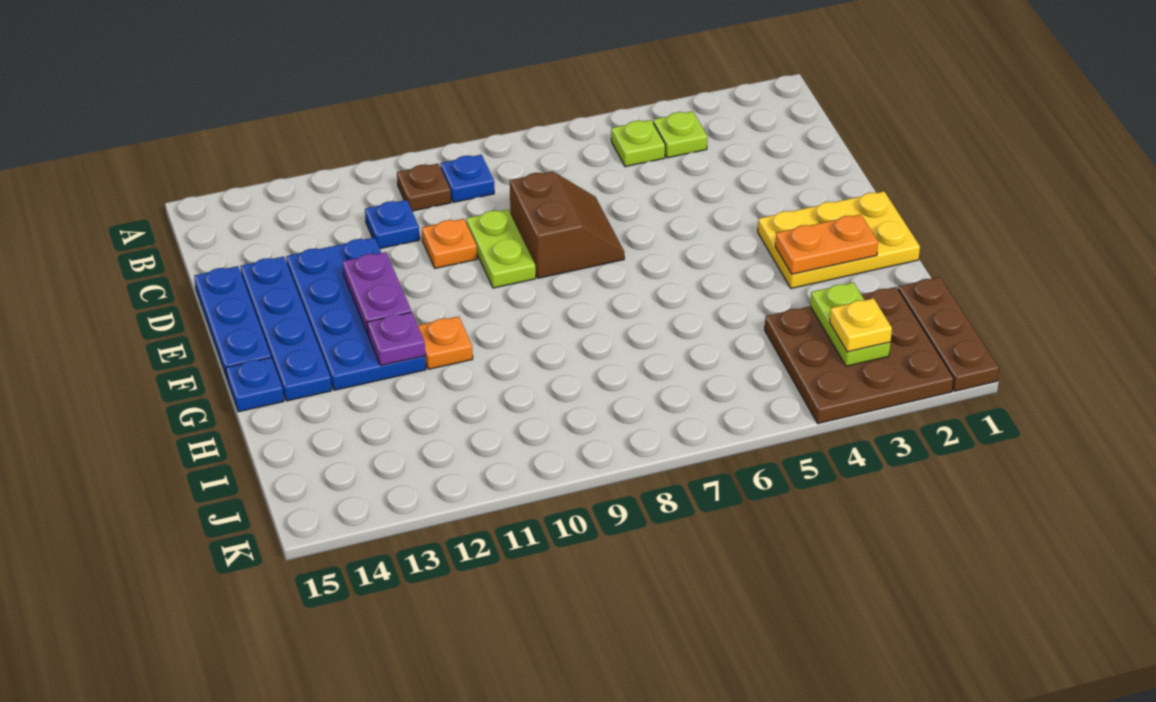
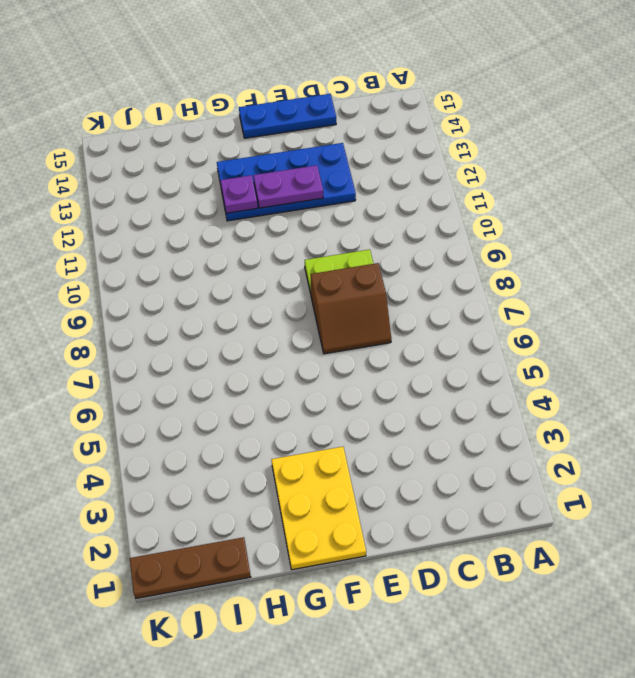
none -> lime 1x1 plate [653,111,707,158]
none -> lime 1x1 plate [611,120,665,167]
none -> blue 1x1 plate [440,155,494,203]

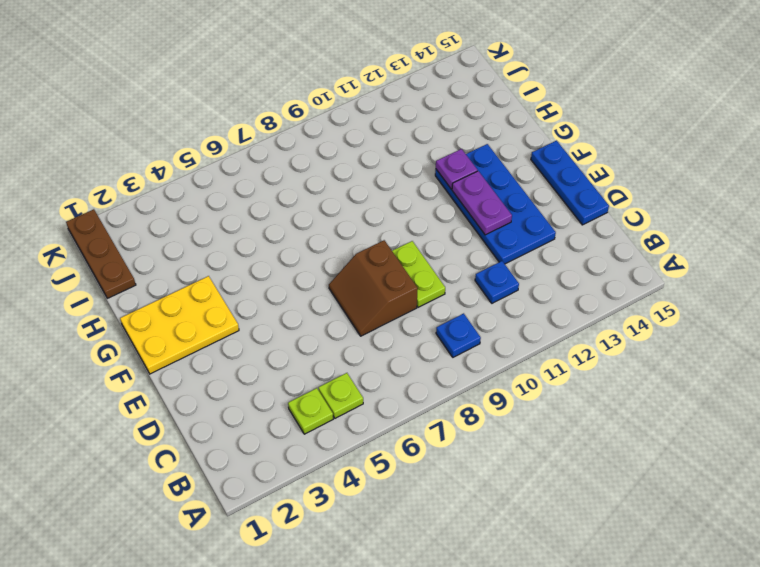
none -> brown 1x1 plate [397,164,451,211]
none -> orange 1x1 plate [422,219,477,268]
none -> blue 1x4 plate [240,257,332,401]

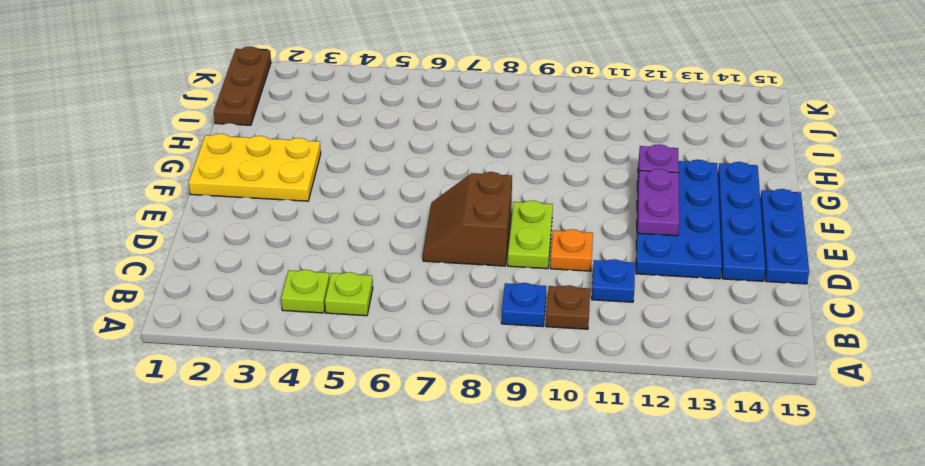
none -> orange 1x1 plate [418,316,473,369]
none -> blue 1x1 plate [226,358,284,412]
none -> brown 3x3 plate [765,287,954,424]

